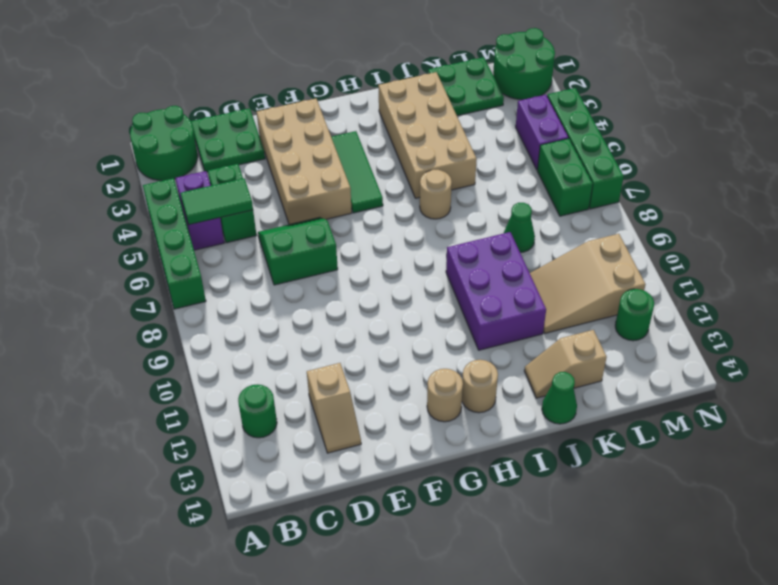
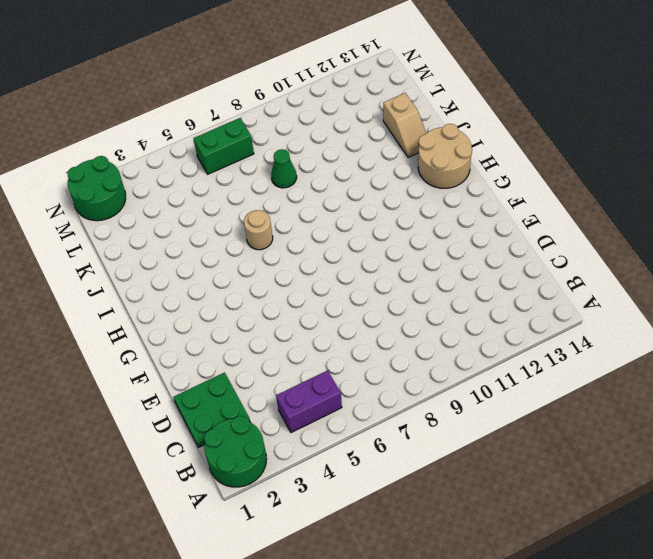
tan 2x2 round brick [418,124,472,188] -> tan 1x1 round brick [462,360,498,413]
none -> green 1x4 brick [143,178,206,309]
none -> green 1x1 round brick [238,384,277,438]
none -> green 1x2 brick [208,164,256,243]

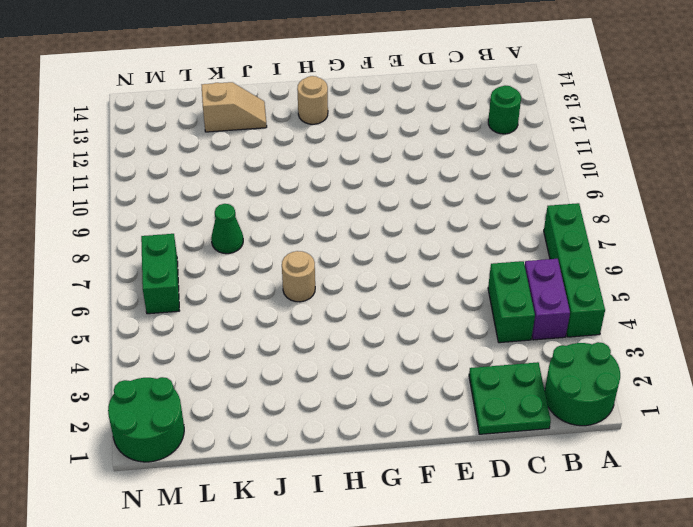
none -> green 2x2 slope [258,217,338,285]
none -> tan 1x2 slope [307,363,361,453]
none -> tan 2x4 brick [257,99,352,224]

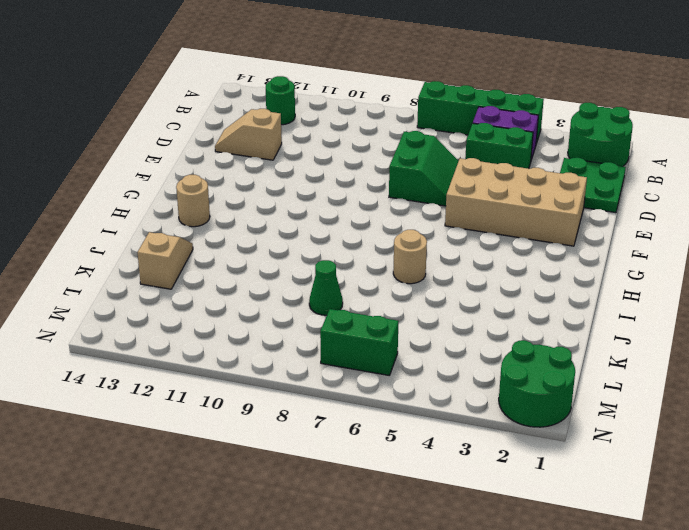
none -> green 1x3 tile [331,131,383,213]
none -> tan 1x1 round brick [427,369,463,422]
none -> tan 2x4 brick [378,72,477,198]

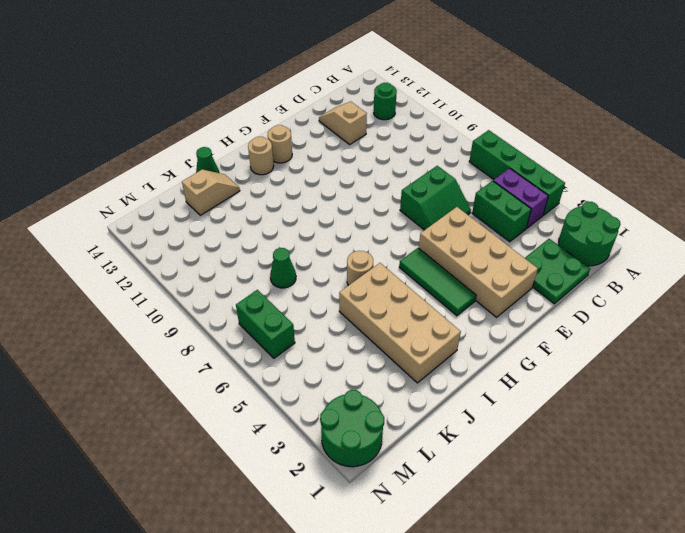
none -> purple 2x3 brick [446,232,546,350]
none -> green 2x2 plate [428,57,504,116]
none -> tan 2x3 slope [530,234,645,333]

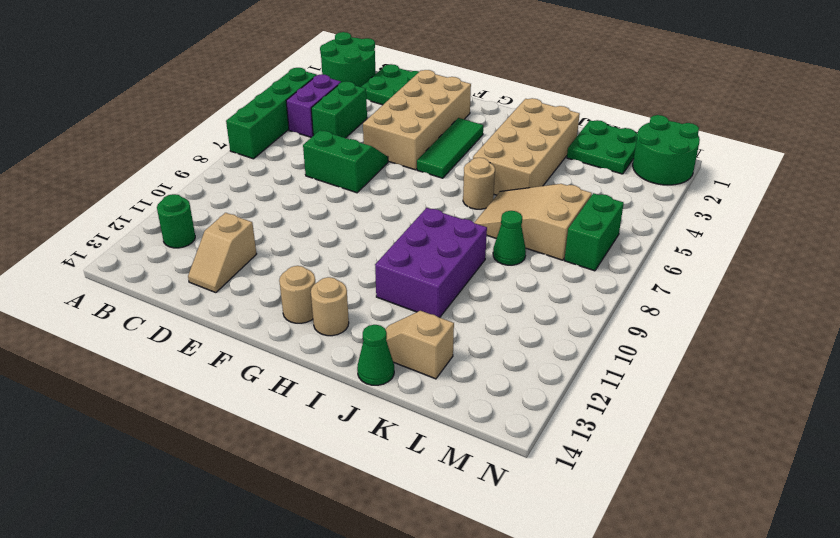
tan 2x3 slope [474,184,592,260] -> tan 2x3 slope moved to [530,234,645,333]
none -> purple 1x2 brick [516,95,569,169]
none -> green 1x1 round brick [615,289,654,341]
none -> green 1x4 brick [547,88,624,209]

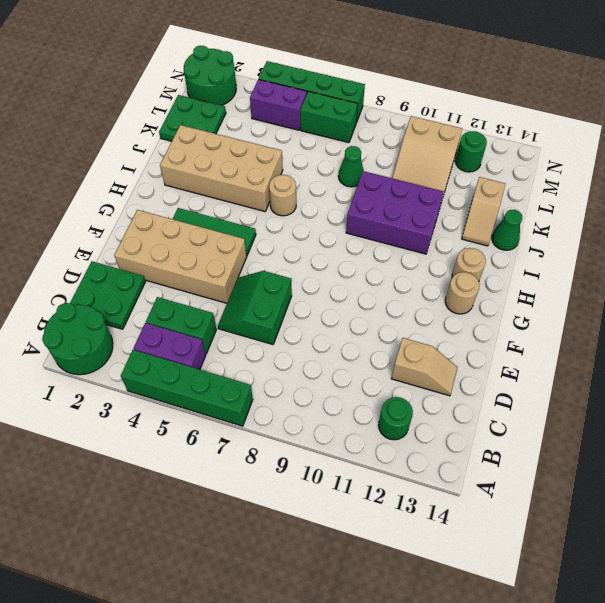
none -> green 1x2 tile [180,178,253,225]

